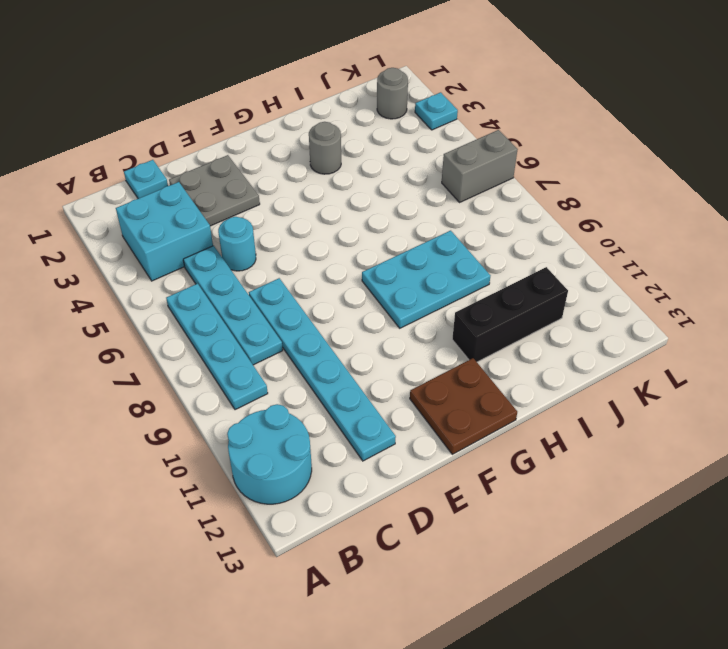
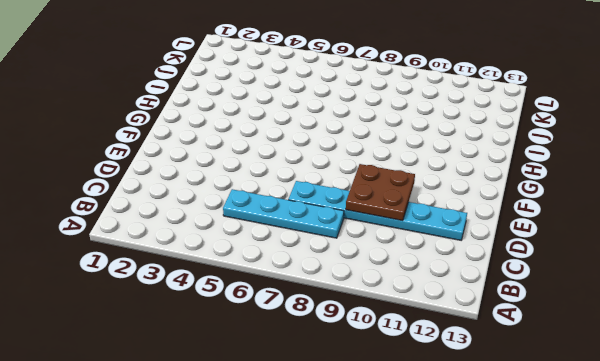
brown 2x2 plate [346,164,415,221] -> brown 2x2 plate moved to [410,358,517,454]
none -> cyan 2x2 round brick [227,404,312,504]
none -> cyan 2x2 brick [116,182,213,281]
none -> cyan 1x4 plate [166,284,268,410]

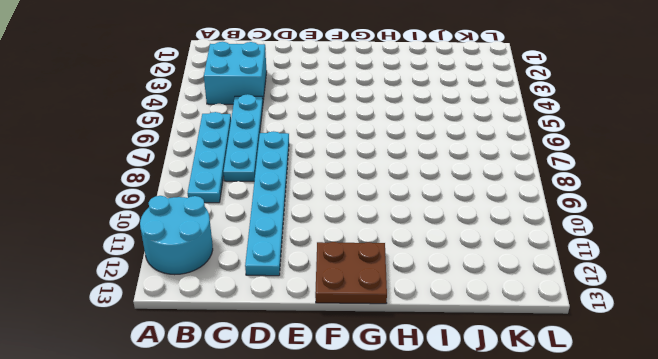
none -> cyan 1x1 plate [124,160,168,199]
none -> grey 2x2 plate [169,155,260,226]
none -> cyan 1x1 round brick [218,217,256,271]

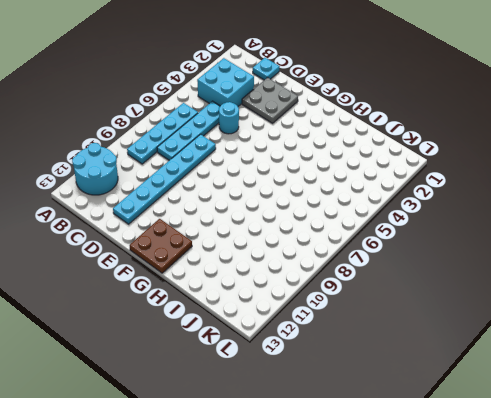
none -> cyan 2x3 plate [362,231,490,328]
none -> grey 1x1 round brick [309,122,341,174]
none -> black 1x3 brick [452,267,568,362]

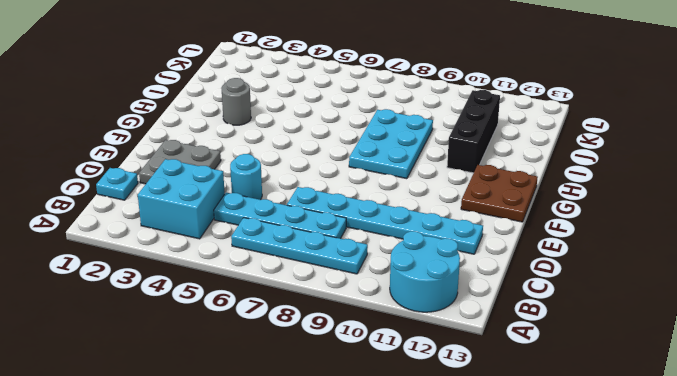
none -> grey 1x1 round brick [377,68,408,119]
none -> grey 1x2 brick [442,130,518,202]
none -> cyan 1x1 plate [415,92,458,130]

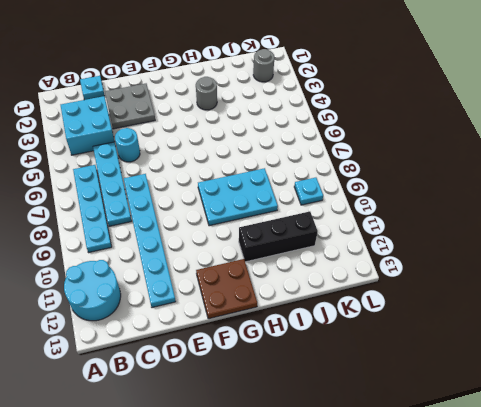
cyan 1x1 plate [294,178,323,205] -> cyan 1x1 plate moved to [415,92,458,130]
none -> grey 1x2 brick [442,130,518,202]

